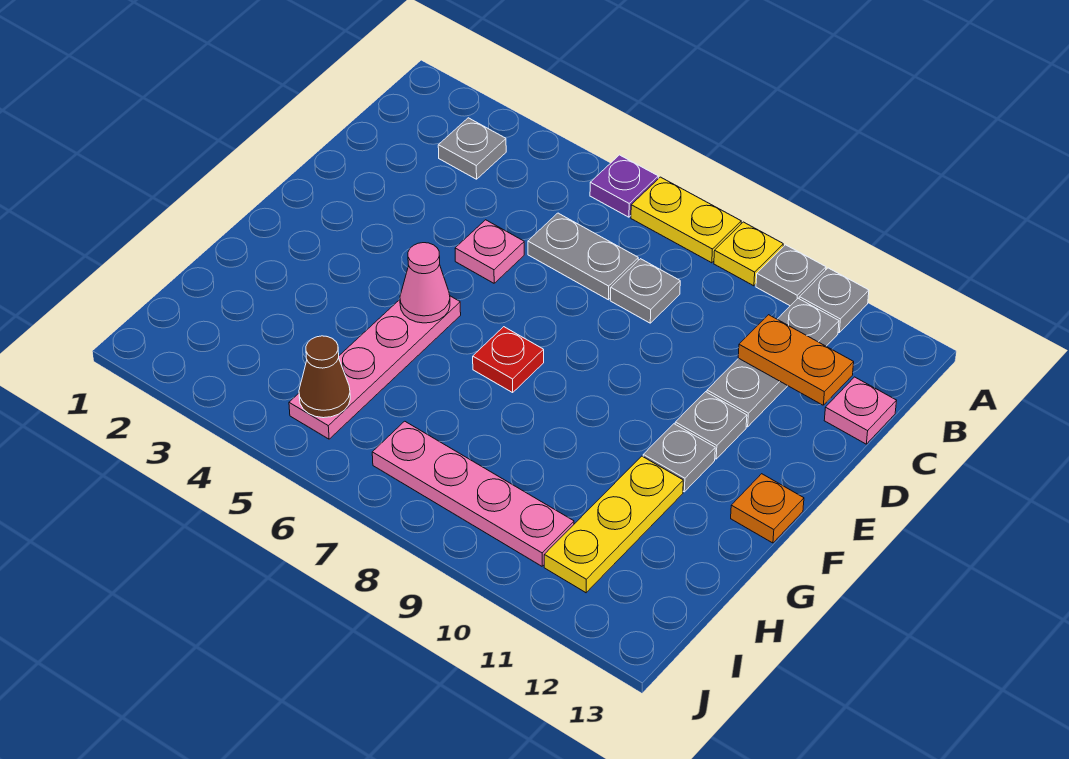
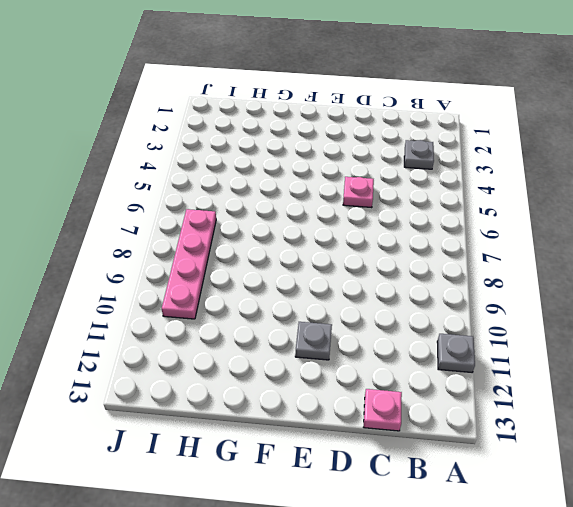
none -> purple 1x1 plate [590,155,658,217]
none -> yellow 1x2 plate [631,177,741,263]
none -> yellow 1x1 plate [714,222,783,286]

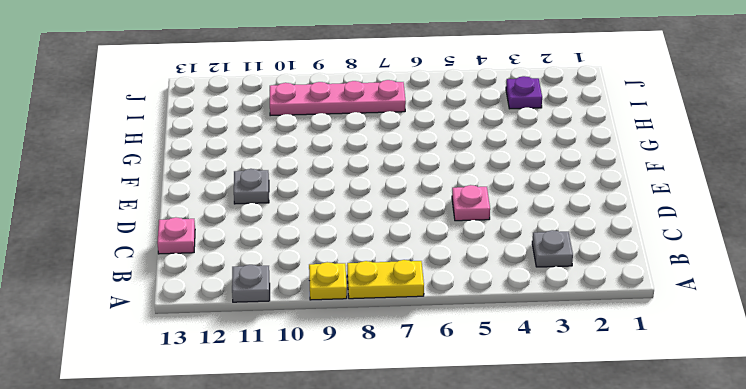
purple 1x1 plate [506,76,542,109] -> purple 1x1 plate moved to [590,155,658,217]
none -> grey 1x1 plate [756,245,826,306]
none -> grey 1x3 plate [707,298,839,427]
none -> grey 1x2 plate [528,213,638,300]

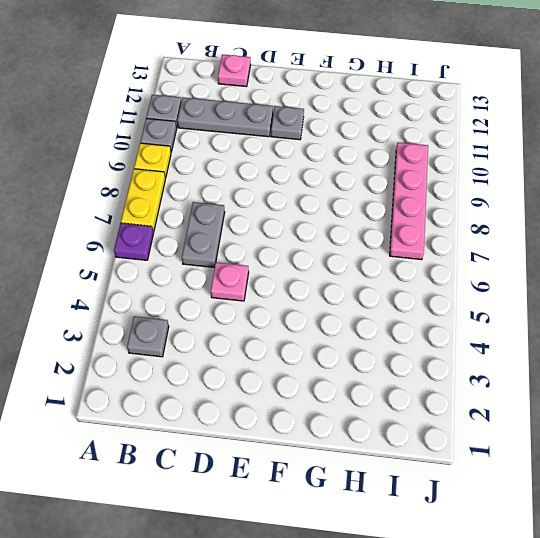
none -> grey 1x1 plate [610,259,680,323]
none -> pink 1x4 plate [289,296,461,439]
none -> red 1x1 plate [473,327,544,393]

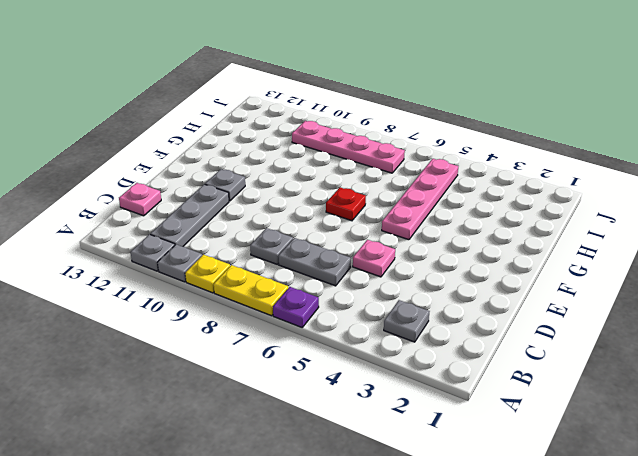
none -> grey 1x1 plate [643,424,715,492]
none -> orange 1x1 plate [731,474,804,543]
none -> yellow 1x3 plate [544,456,683,593]

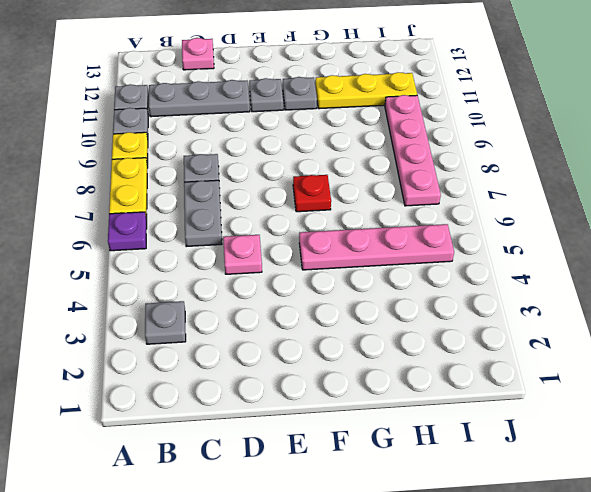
none -> orange 1x1 plate [731,474,804,543]
none -> orange 1x2 plate [738,315,854,405]
none -> pink 1x1 cone [400,243,450,323]

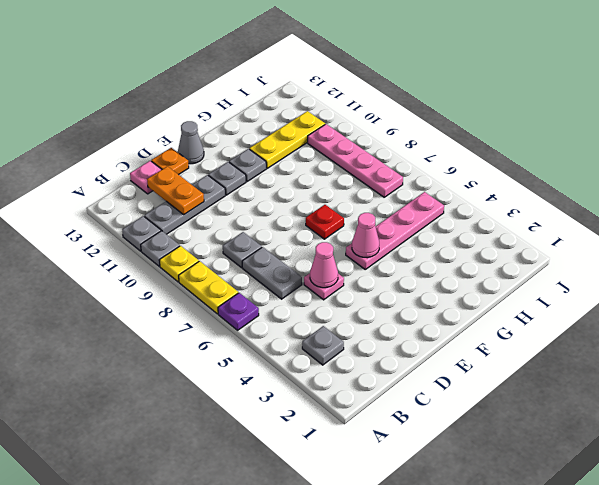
pink 1x1 cone [310,242,338,288] -> none
orange 1x1 plate [151,148,189,175] -> orange 1x1 plate moved to [731,474,804,543]
grey 1x1 cone [178,121,204,164] -> none
none -> brown 1x1 cone [299,336,350,418]

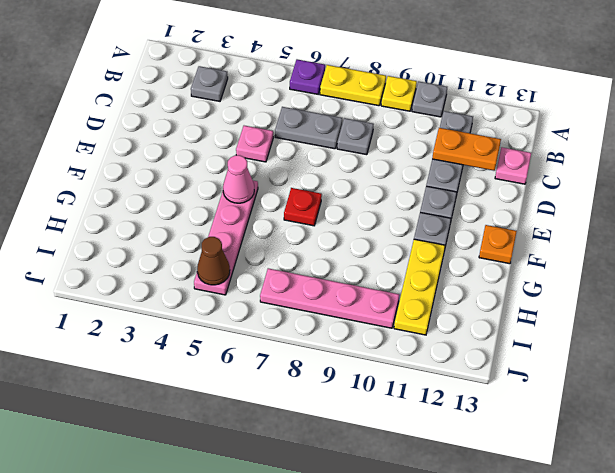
none -> grey 1x1 plate [799,268,869,332]

